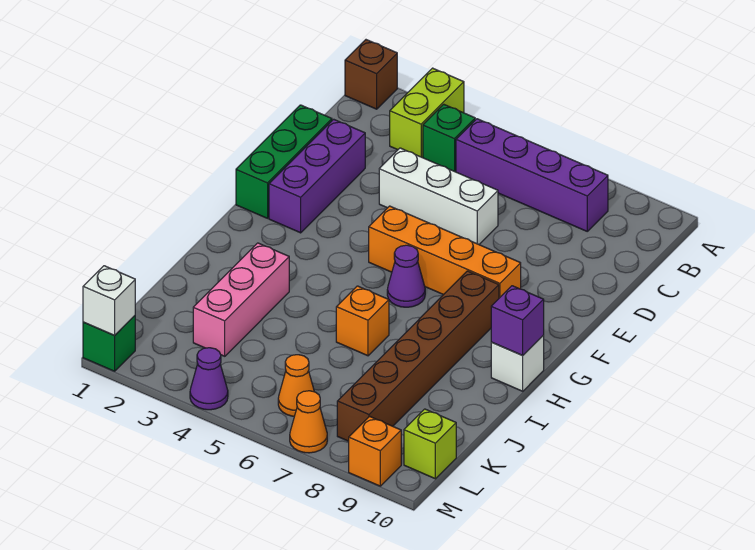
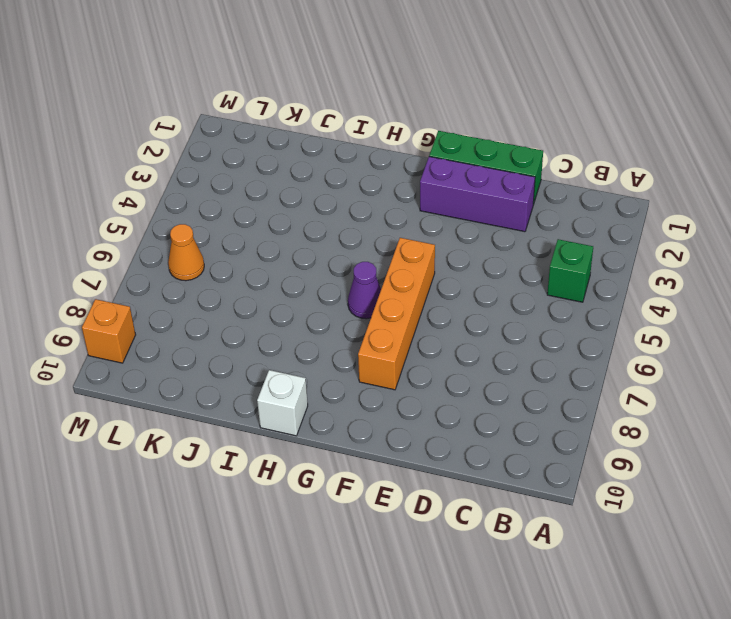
none -> brown 1x1 brick [345,40,397,109]
none -> lime 1x2 brick [390,68,464,158]
none -> purple 1x4 brick [456,119,608,231]

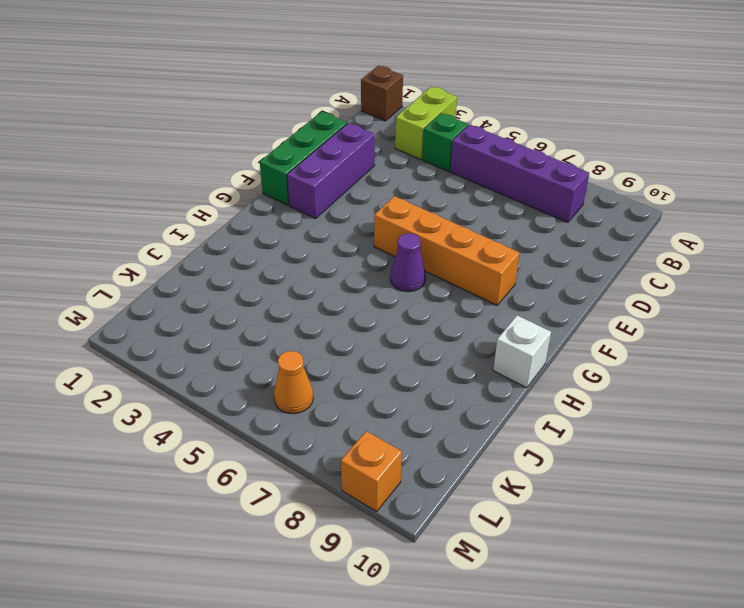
none -> white 1x3 brick [379,148,498,244]
none -> brown 1x6 brick [337,271,499,441]
none -> pink 1x3 brick [193,243,289,356]

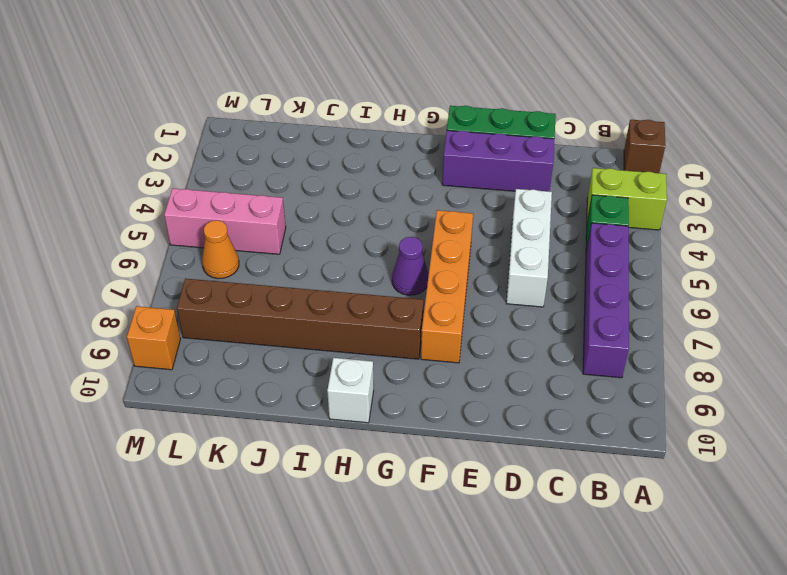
pink 1x3 brick [164,188,286,254] -> pink 1x3 brick moved to [193,243,289,356]
none -> orange 1x1 brick [336,286,389,356]
none -> lime 1x1 brick [404,409,456,479]
none -> green 1x1 brick [83,316,135,371]

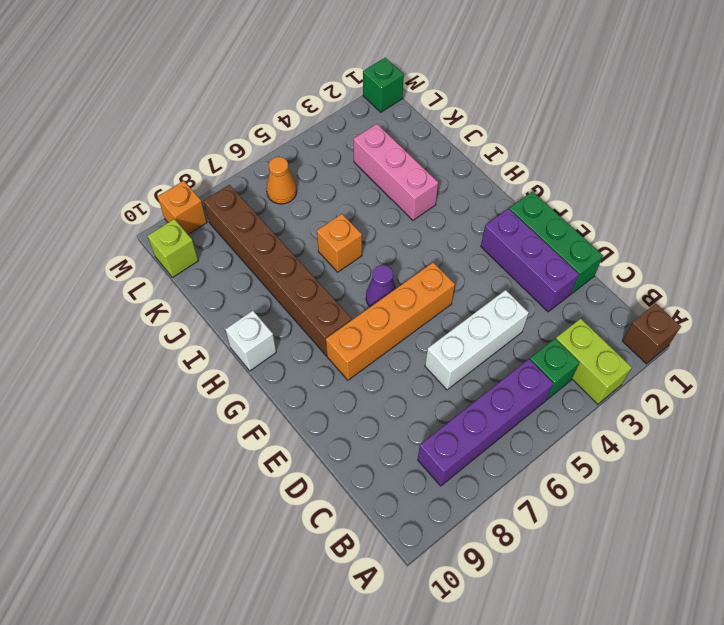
none -> purple 1x1 cone [190,348,228,410]
none -> orange 1x1 cone [290,391,327,453]
none -> purple 1x1 brick [491,286,544,355]

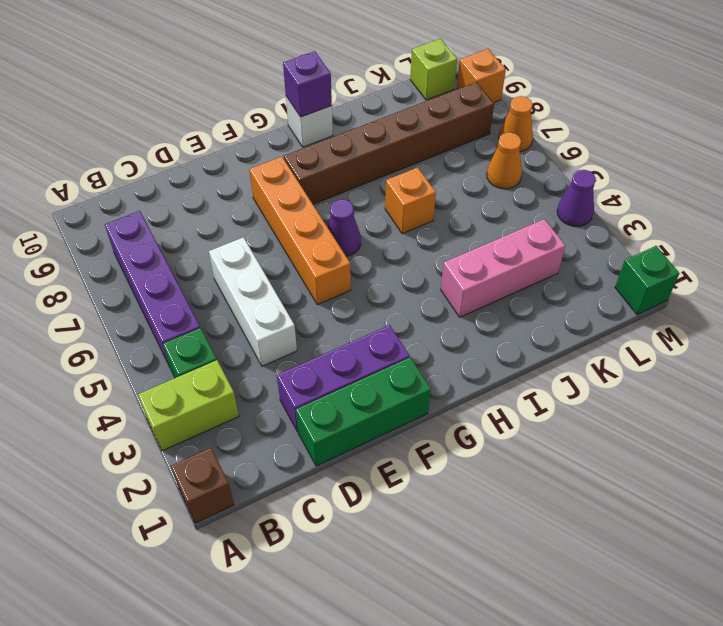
none -> white 1x1 brick [83,266,135,335]

